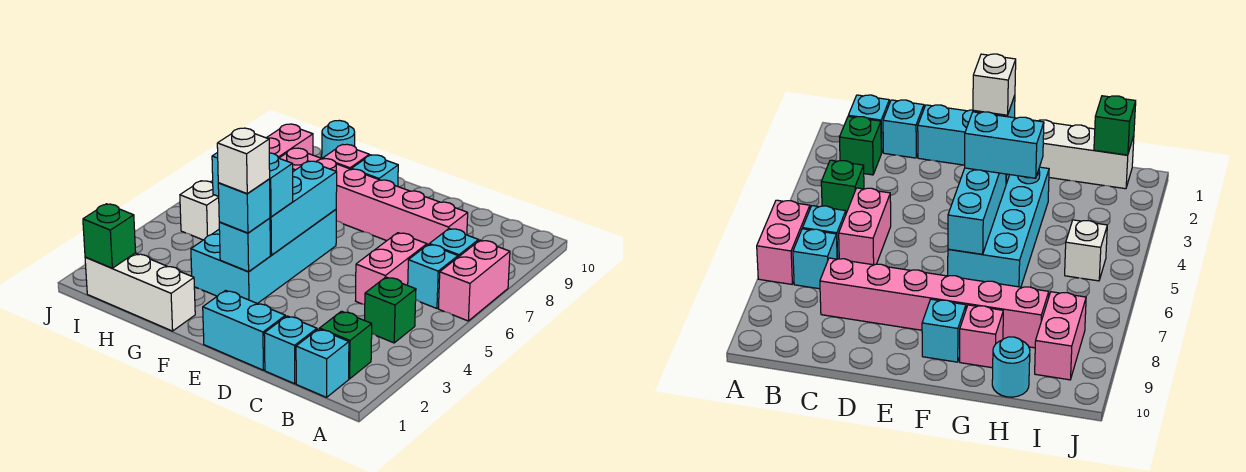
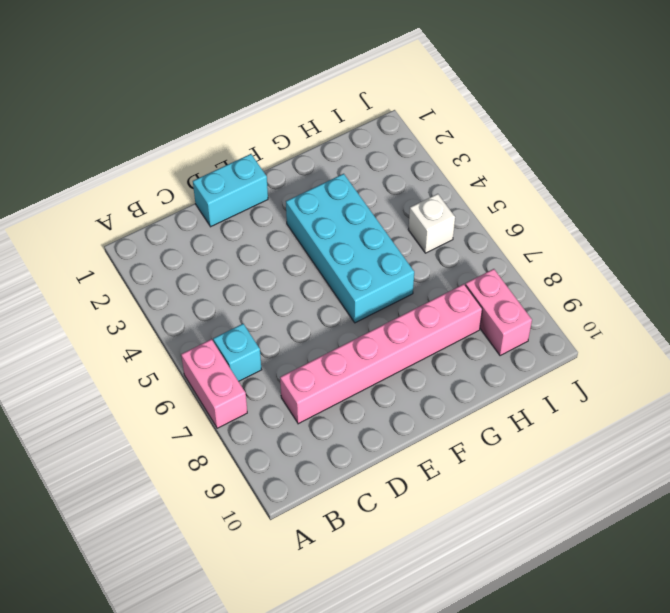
none -> cyan 1x1 brick [296,329,349,397]
none -> green 1x1 brick [320,311,372,379]
none -> green 1x1 brick [365,277,416,343]

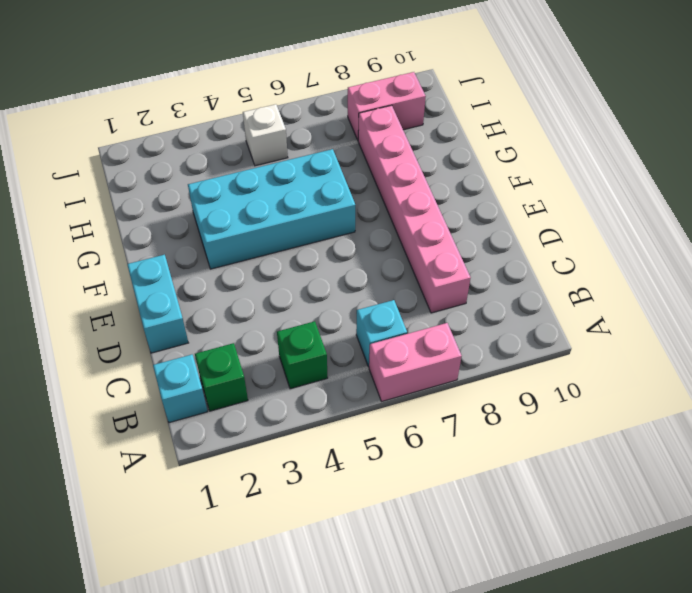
none -> cyan 1x1 brick [429,229,478,257]
none -> cyan 1x1 brick [264,316,317,384]
none -> pink 1x2 brick [356,233,427,305]

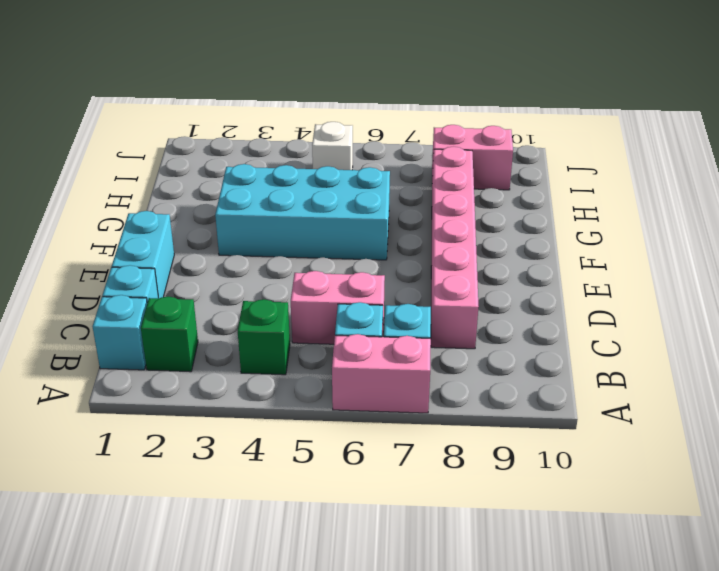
none -> cyan 1x1 brick [351,155,398,186]
none -> white 1x3 brick [85,253,195,331]
none -> pink 1x1 brick [323,144,369,169]

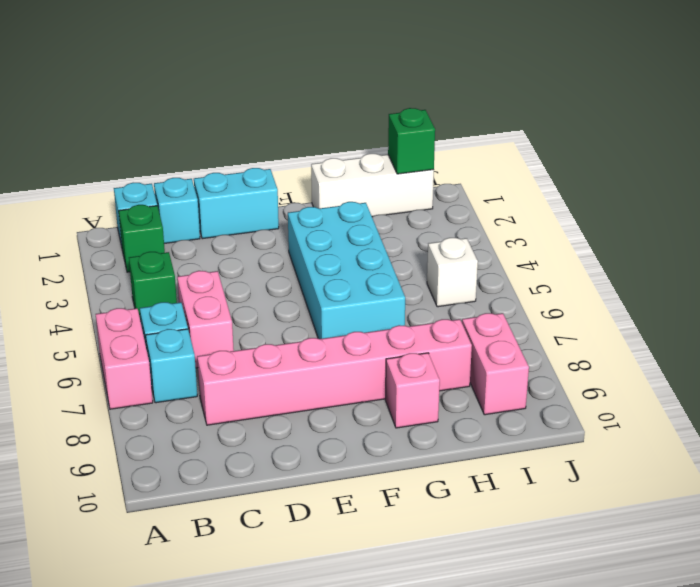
none -> cyan 1x1 brick [351,155,398,186]
none -> cyan 1x1 round brick [322,120,355,159]
none -> cyan 1x1 brick [219,218,270,272]

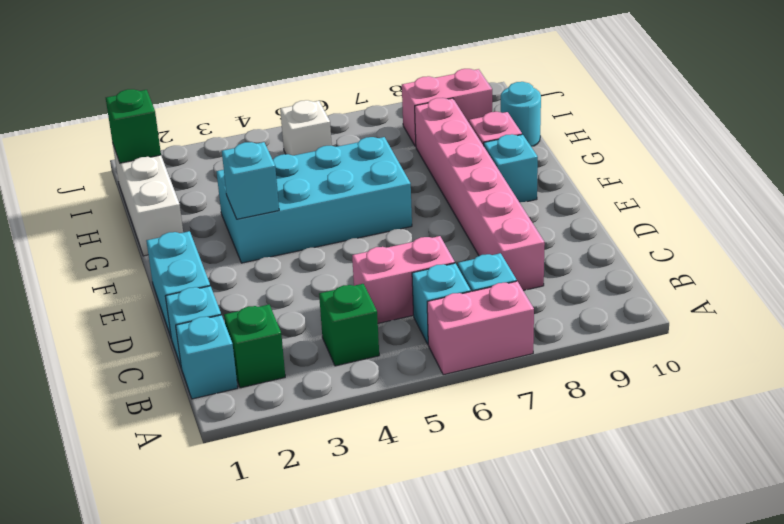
none -> cyan 1x3 brick [270,161,337,255]
none -> cyan 1x1 brick [218,179,270,233]
none -> cyan 1x2 brick [212,152,293,217]

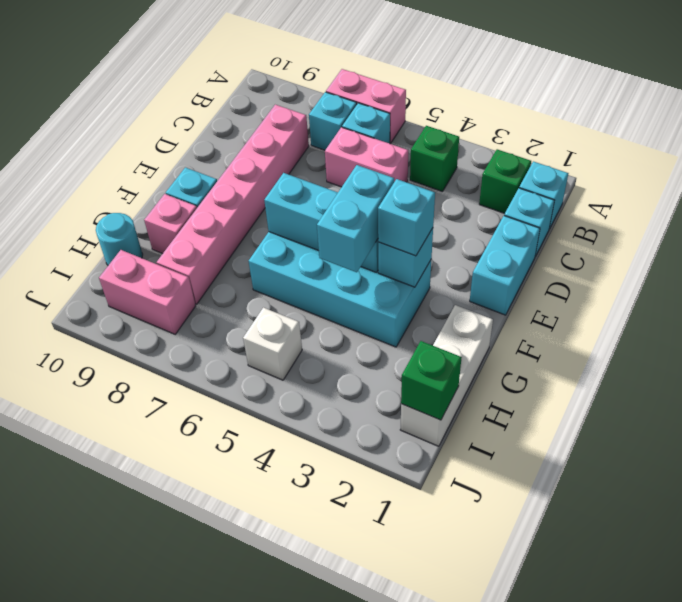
none -> white 1x1 brick [217,128,270,194]

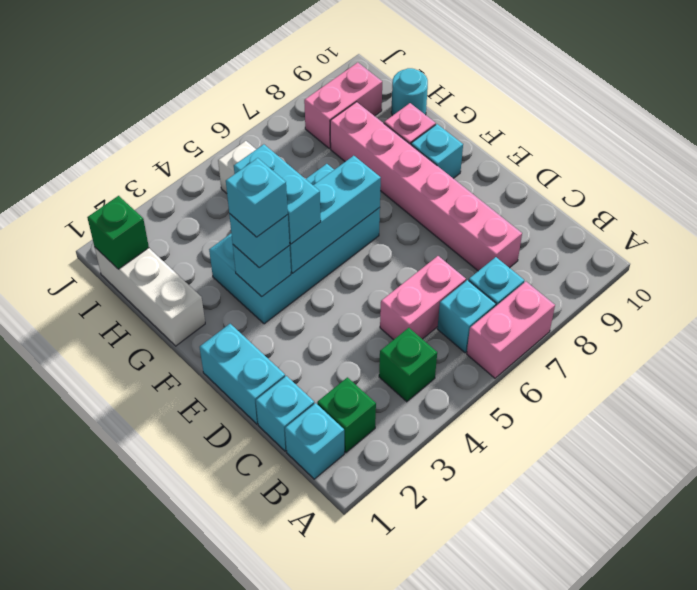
cyan 1x1 brick [226,158,288,237] -> white 1x1 brick [217,128,270,194]

